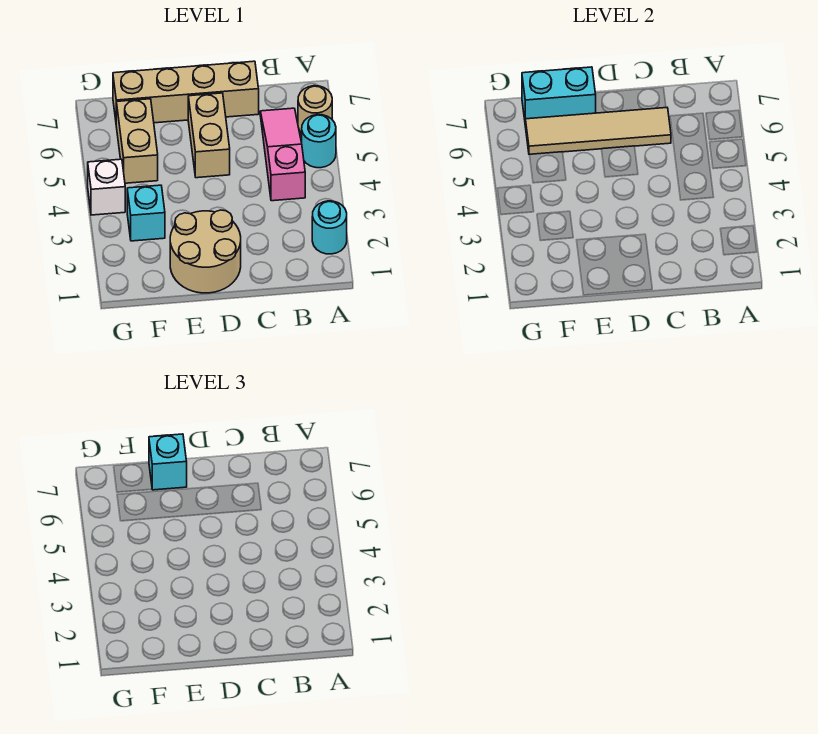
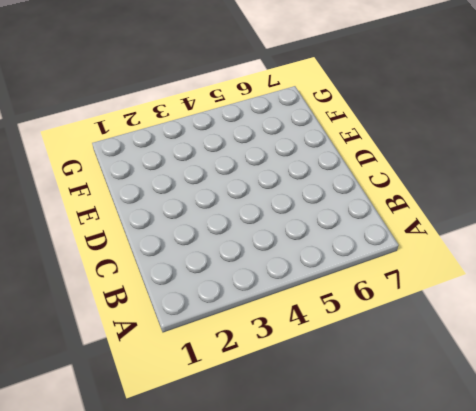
none -> cyan 1x1 round brick [312,201,347,254]
none -> cyan 1x1 round brick [302,115,336,168]
none -> tan 1x1 round brick [298,86,332,133]

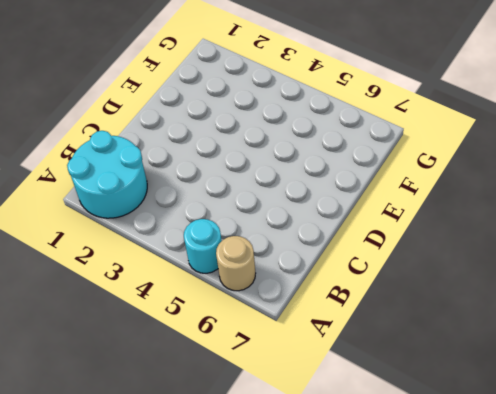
cyan 2x2 round brick [67,131,147,218] -> cyan 1x1 round brick [312,201,347,254]
none -> pink 1x3 slope [260,108,305,201]
none -> tan 1x4 brick [113,61,259,123]
none -> tan 2x2 round brick [170,210,241,293]

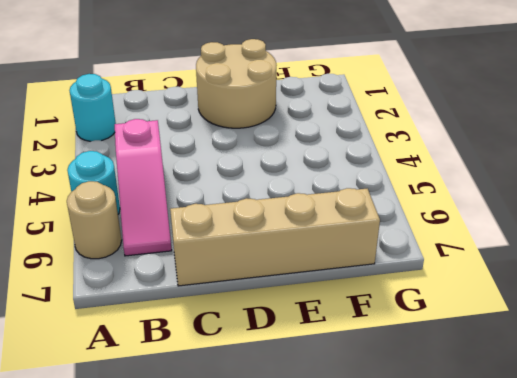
none -> tan 1x2 brick [188,93,230,178]
none -> cyan 1x1 brick [127,185,165,241]
none -> tan 1x2 brick [116,99,158,183]

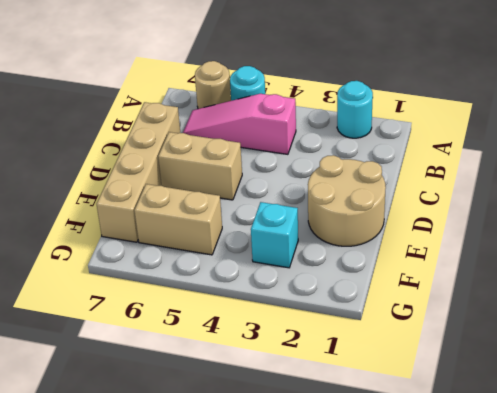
none -> white 1x1 brick [88,159,125,215]
none -> tan 1x4 tile [525,108,671,155]
none -> cyan 1x2 brick [522,67,596,119]

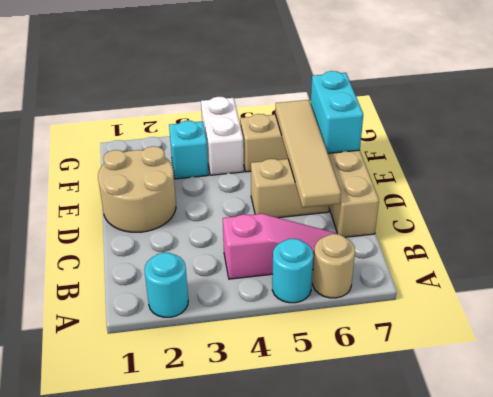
white 1x2 brick [201,97,244,175] -> white 1x1 brick [88,159,125,215]
none -> cyan 1x1 brick [149,434,187,490]

